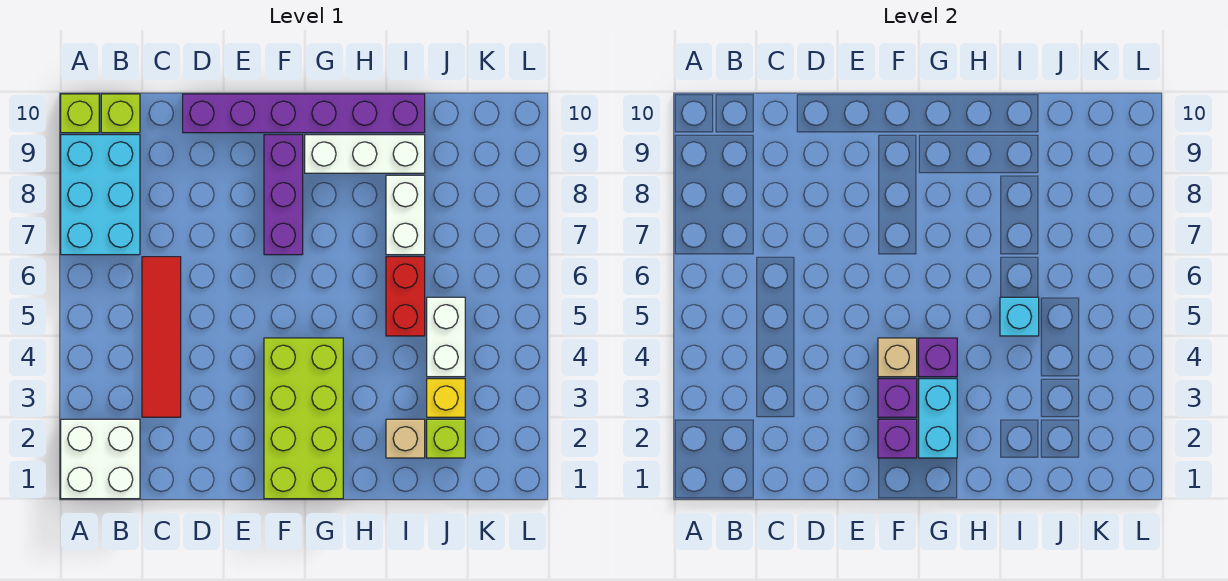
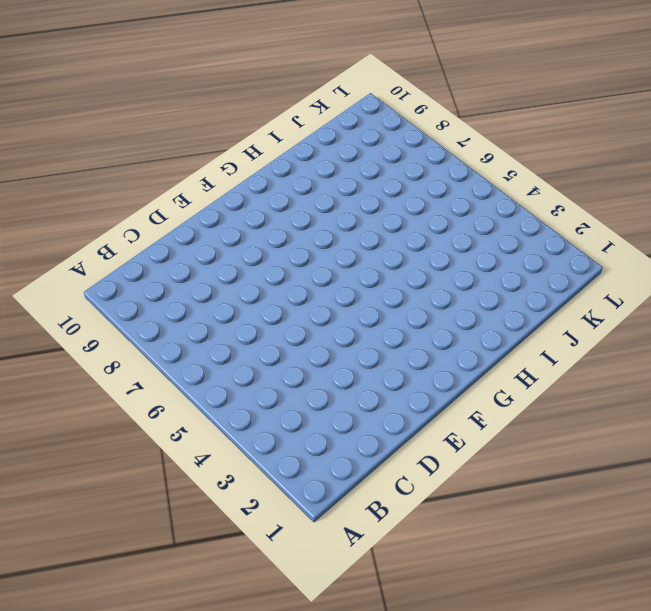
none -> white 2x2 brick [61,419,140,499]
none -> cyan 2x3 brick [61,135,140,255]
none -> lime 1x1 brick [61,94,99,133]

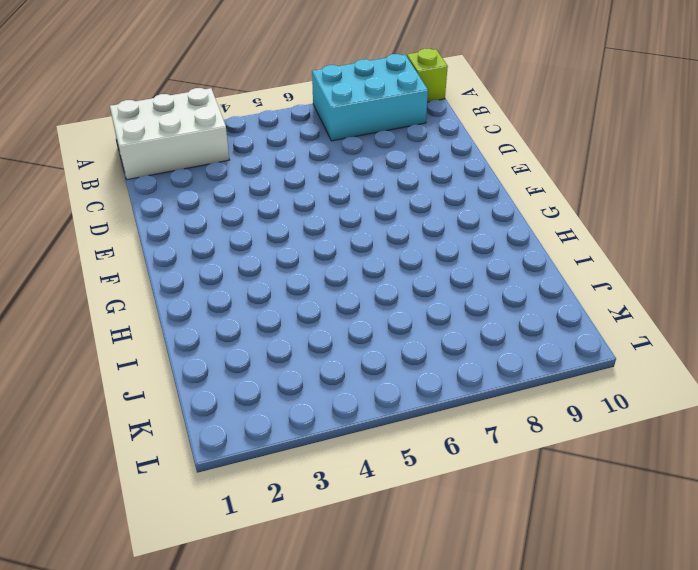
white 2x3 brick [110,88,229,180] -> white 2x2 brick [61,419,140,499]
none -> lime 1x1 brick [101,94,140,133]
none -> red 1x4 tile [142,257,181,417]
none -> purple 1x6 brick [183,94,425,133]

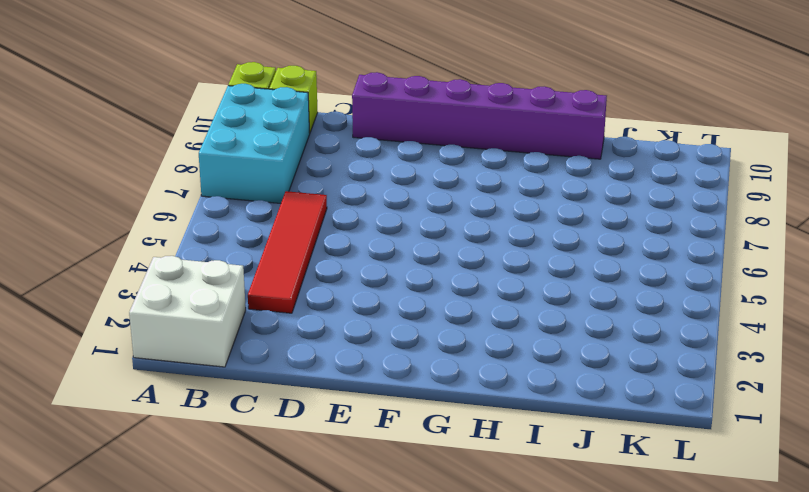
none -> lime 2x4 brick [264,338,343,499]
none -> purple 1x3 brick [264,135,303,255]
none -> white 1x3 brick [305,135,425,173]

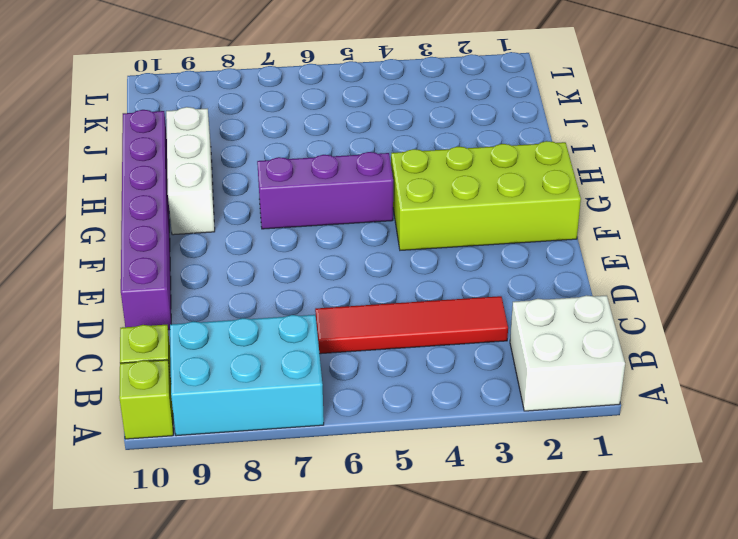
purple 1x3 brick [257,152,393,229] -> purple 1x3 brick moved to [264,135,303,255]
none -> tan 1x1 brick [386,419,425,458]
none -> red 1x2 brick [386,257,425,336]
none -> white 1x2 brick [386,175,425,255]

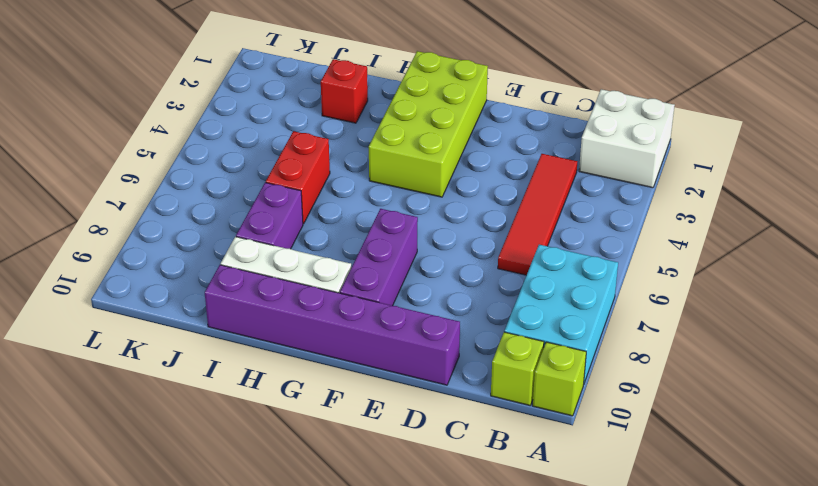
red 1x1 brick [321,59,368,123] -> tan 1x1 brick [386,419,425,458]
purple 1x2 brick [236,183,303,249] -> white 1x2 brick [386,175,425,255]
none -> lime 1x1 brick [427,419,465,458]
none -> yellow 1x1 brick [427,379,465,417]
none -> white 1x2 brick [427,297,465,377]

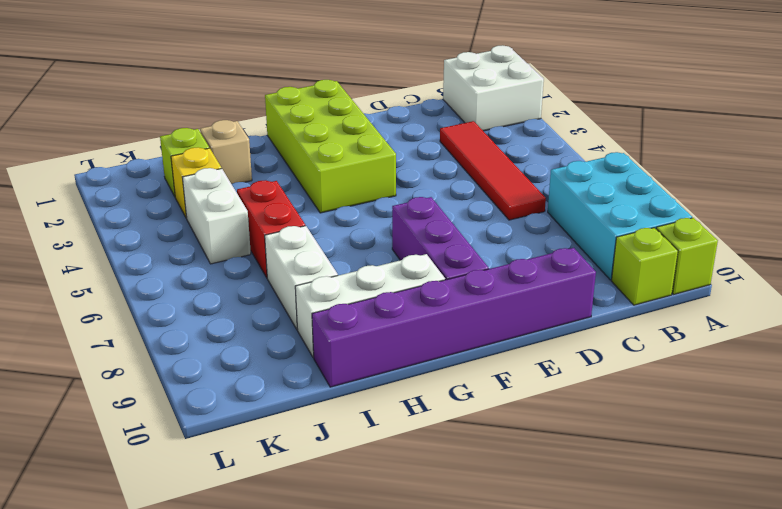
none -> purple 1x1 brick [878,419,917,458]
none -> purple 1x1 brick [878,379,917,417]
none -> tan 1x1 brick [878,338,917,377]

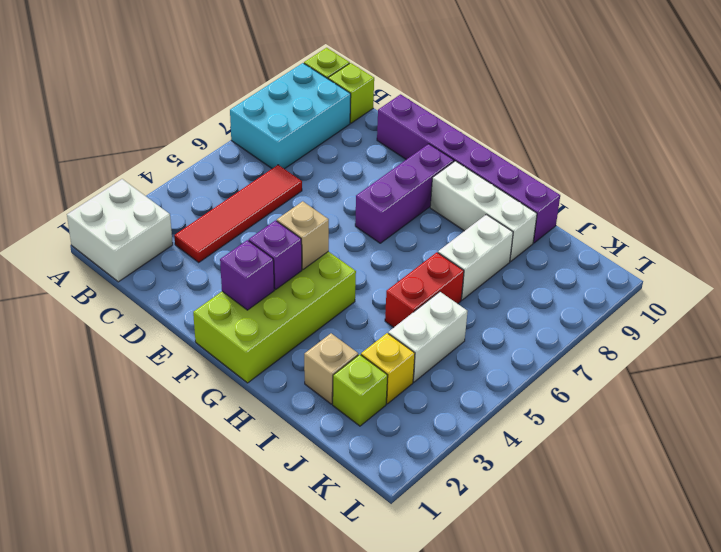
none -> cyan 1x2 brick [919,379,957,458]
none -> purple 1x1 brick [919,338,957,377]
none -> cyan 1x1 brick [1000,297,1039,336]

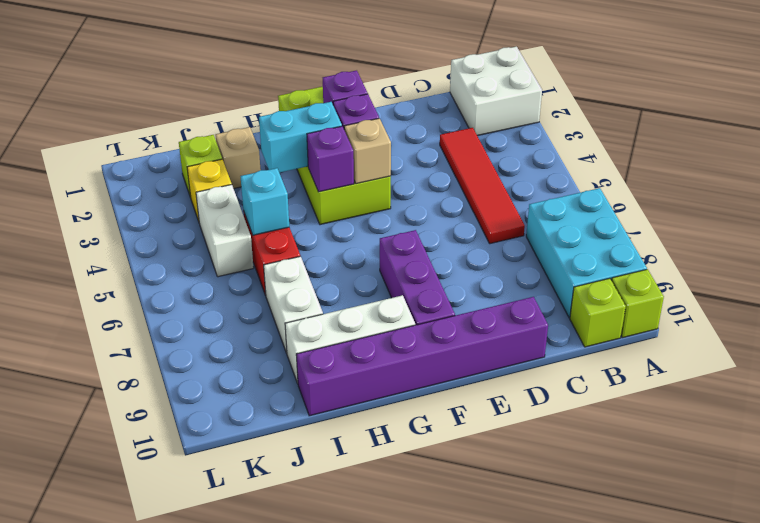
cyan 1x2 brick [259,102,342,172] -> cyan 1x2 brick turned to [919,379,957,458]

